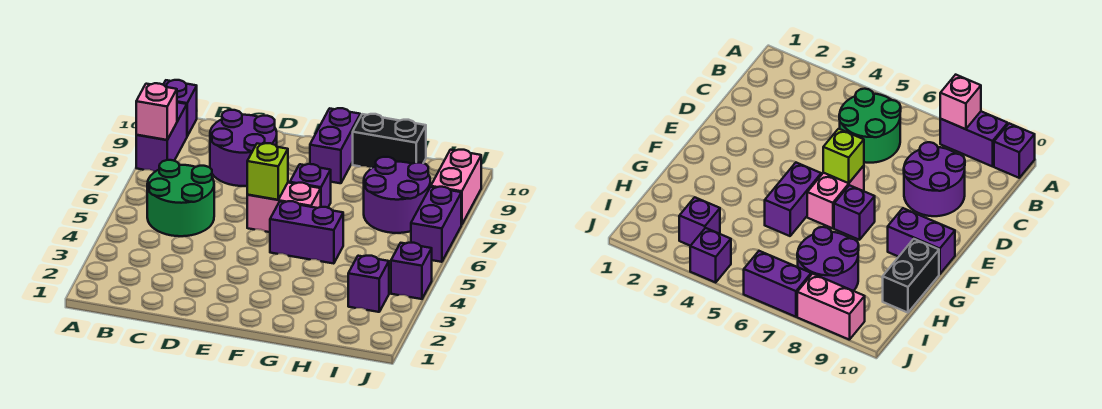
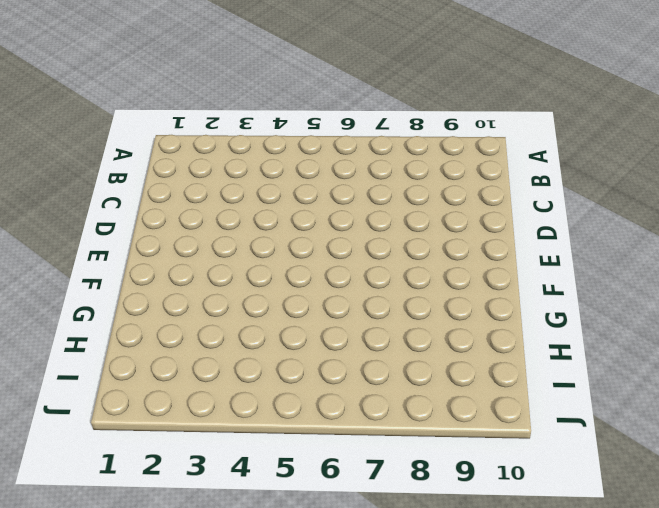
none -> purple 1x2 brick [136,102,187,172]
none -> purple 1x1 brick [163,80,197,136]
none -> green 2x2 round brick [147,160,214,236]

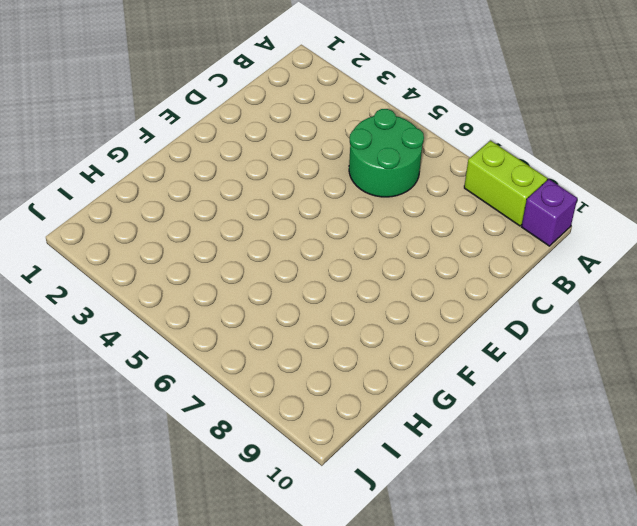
lime 1x2 brick [464,141,547,226] -> purple 1x2 brick [136,102,187,172]
none -> purple 2x2 round brick [210,110,277,186]
none -> pink 1x2 brick [247,183,321,232]
none -> purple 1x2 brick [270,201,343,264]

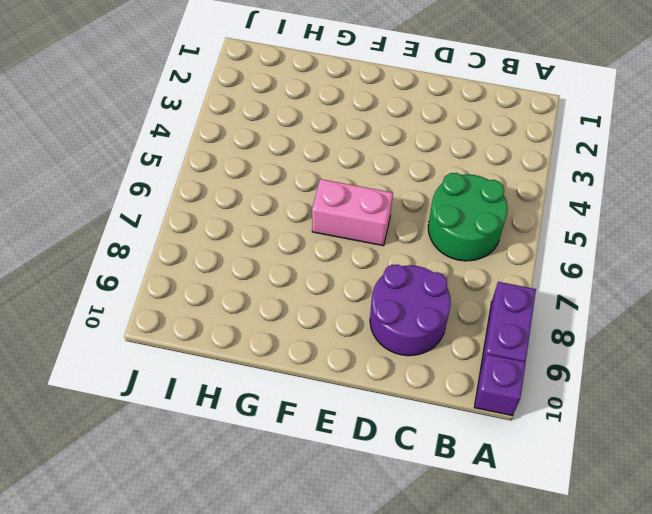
none -> purple 1x2 brick [270,201,343,264]
none -> purple 1x1 brick [290,164,331,208]
none -> purple 1x2 brick [310,108,360,183]

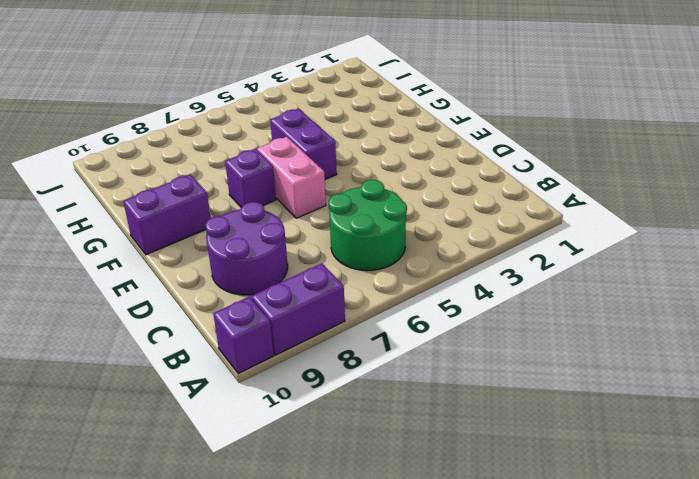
none -> black 1x2 brick [353,114,426,168]
none -> purple 2x2 round brick [364,157,430,233]
none -> purple 1x1 brick [348,256,389,312]

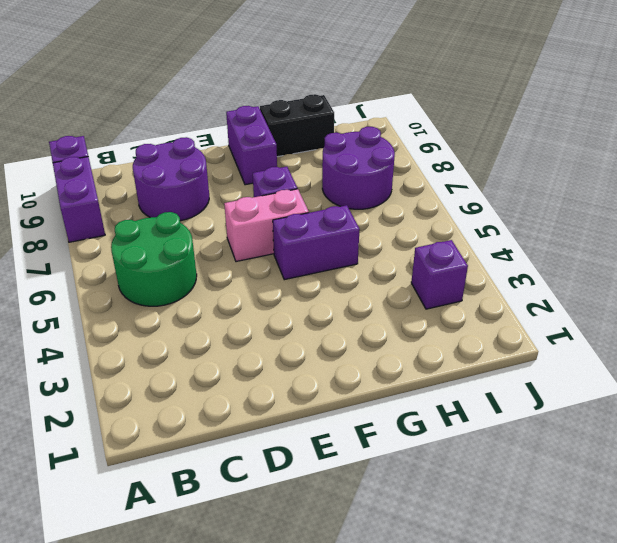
none -> purple 1x1 brick [391,243,432,299]
none -> purple 1x2 brick [411,187,461,262]
none -> pink 1x2 brick [431,150,481,225]

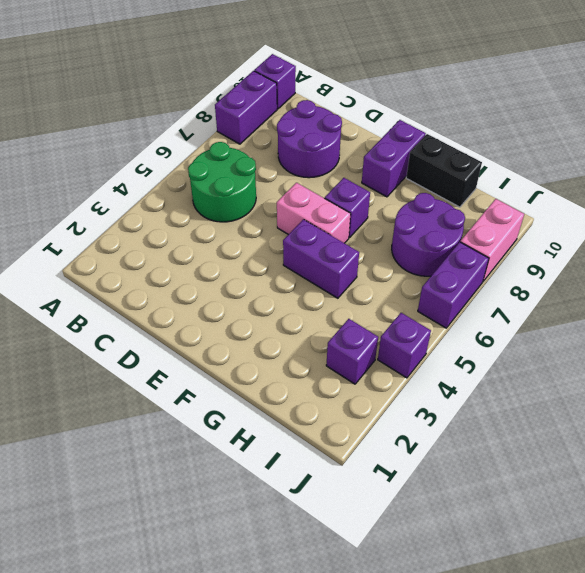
none -> pink 1x1 brick [136,83,177,140]
none -> lime 1x1 brick [247,143,288,200]

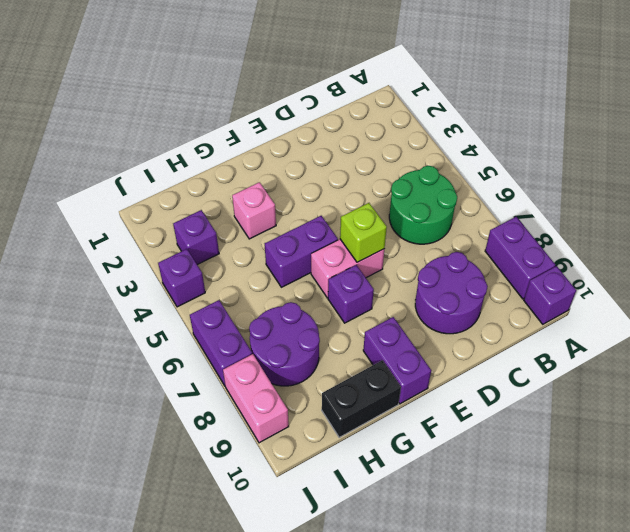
pink 1x1 brick [232,182,276,239] -> pink 1x1 brick moved to [136,83,177,140]

